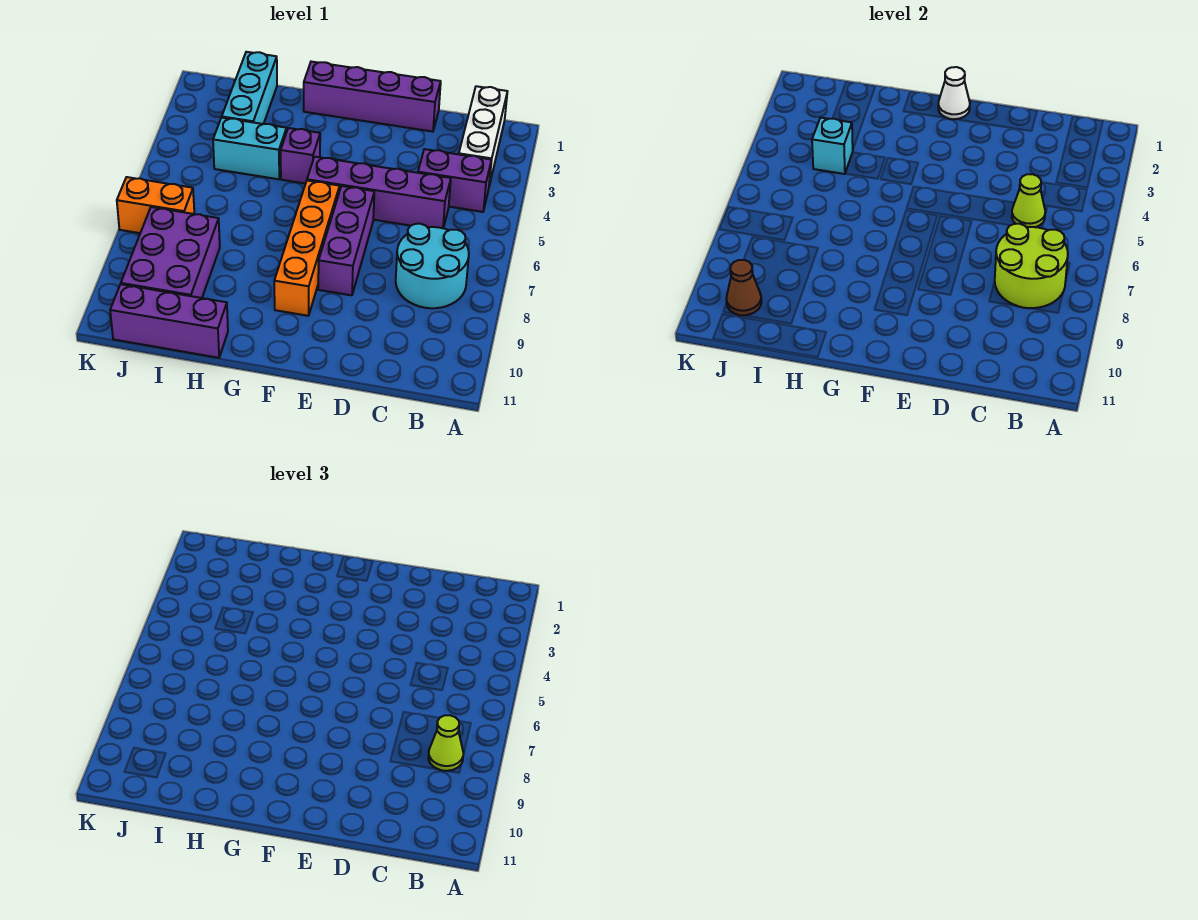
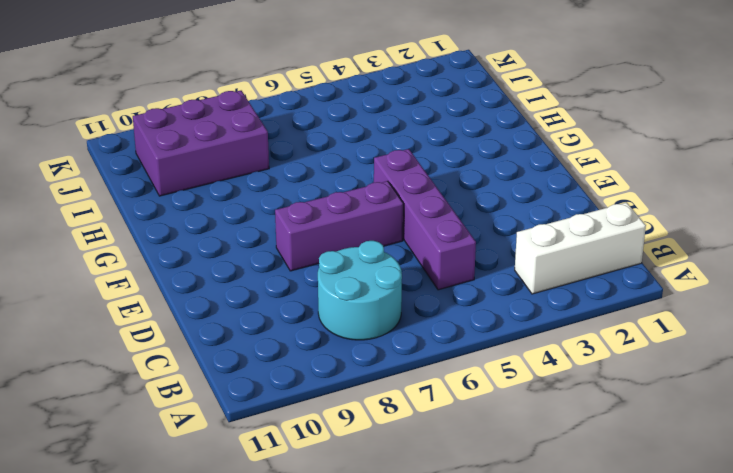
none -> purple 1x2 brick [418,149,491,212]
none -> purple 1x4 brick [304,62,441,132]
none -> orange 1x4 brick [274,181,340,316]

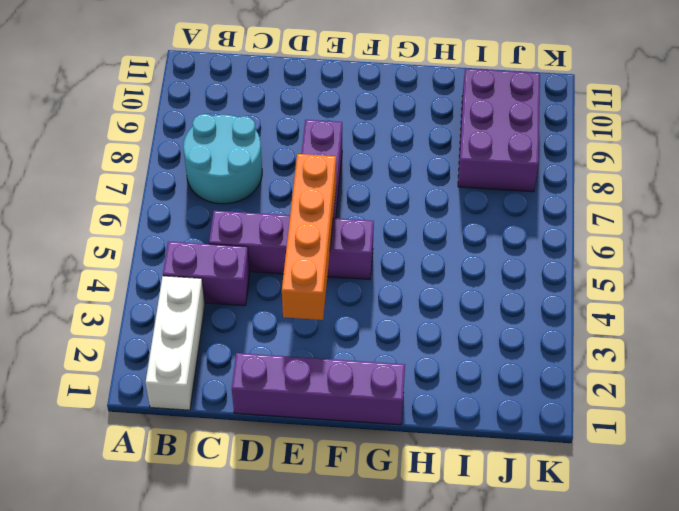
orange 1x4 brick [282,154,336,320] -> orange 1x4 brick moved to [274,181,340,316]
none -> purple 1x1 brick [281,128,320,184]
none -> cyan 1x2 brick [213,118,287,179]
none -> purple 1x3 brick [110,284,228,358]

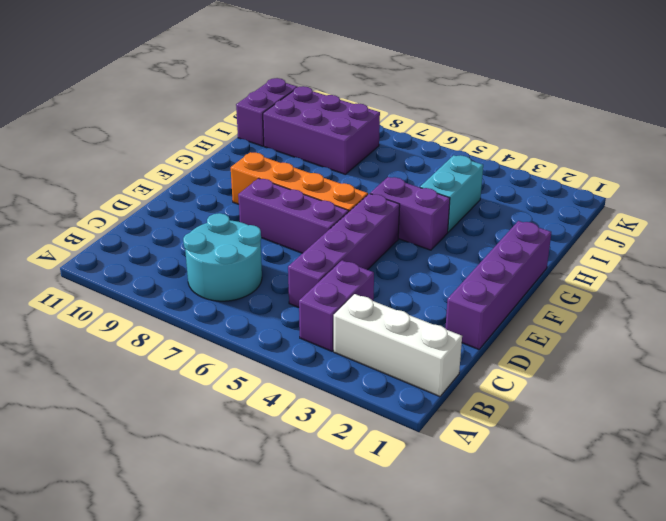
purple 1x2 brick [370,177,450,250] -> purple 1x1 brick [281,128,320,184]
purple 1x2 brick [236,78,297,146] -> purple 1x3 brick [110,284,228,358]
none -> cyan 1x3 brick [222,52,277,124]
none -> orange 1x2 brick [117,177,194,233]
none -> lime 2x2 round brick [995,224,1068,308]

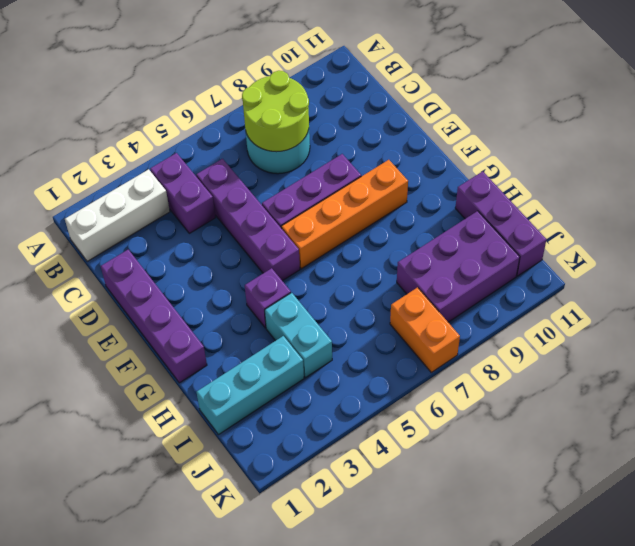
none -> lime 1x1 cone [1012,174,1045,227]
none -> white 1x1 cone [938,67,970,119]
none -> cyan 1x1 brick [812,118,853,174]

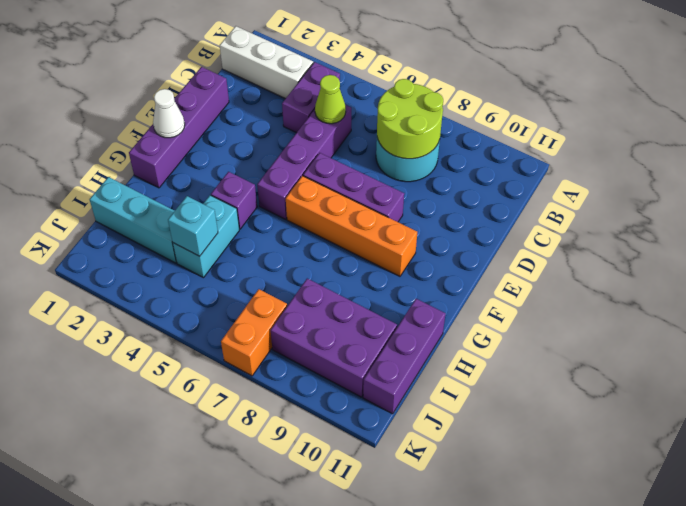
none -> brown 1x1 cone [726,260,761,316]
none -> lime 1x1 cone [428,715,463,771]

